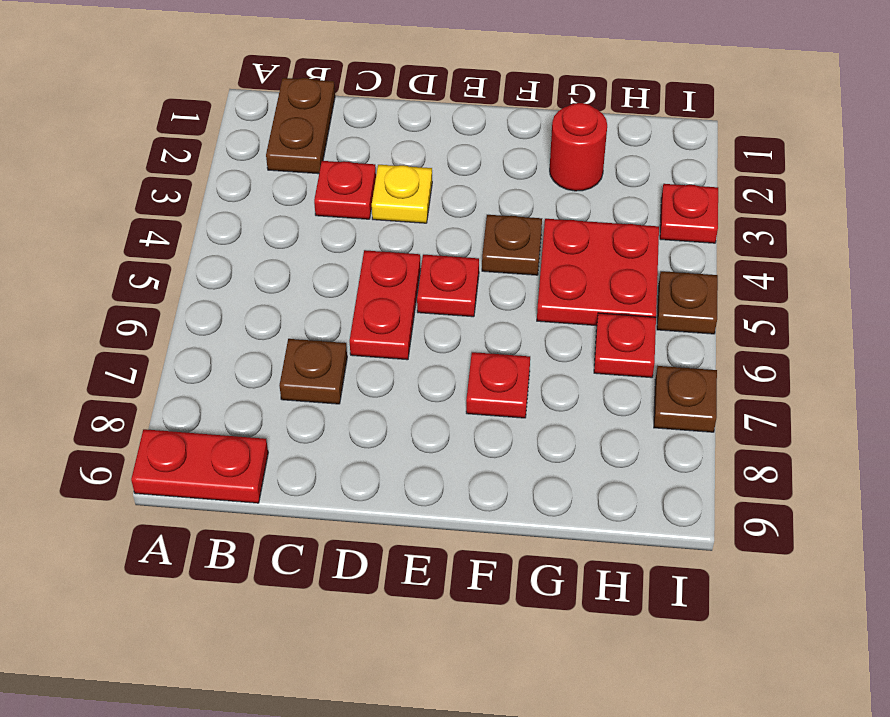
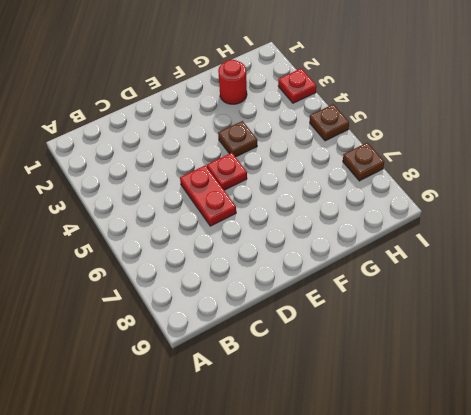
none -> red 1x2 plate [131,429,268,503]
none -> brown 1x2 plate [266,78,335,174]
none -> red 1x1 plate [314,161,376,219]

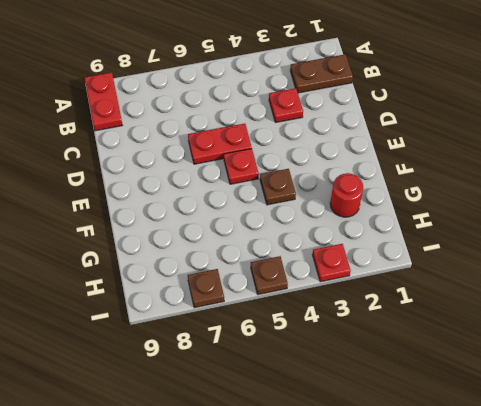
none -> brown 1x1 plate [279,339,347,404]
none -> yellow 1x1 plate [372,165,432,223]
none -> red 1x1 plate [466,352,530,418]

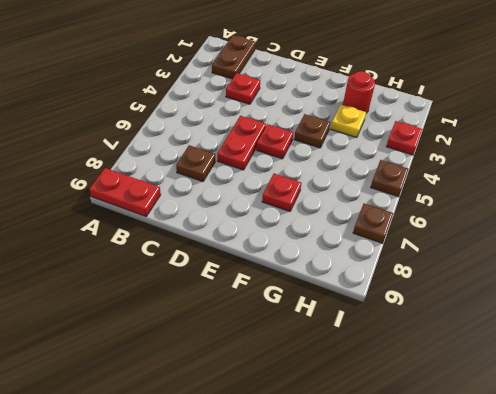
yellow 1x1 plate [331,105,366,138] -> yellow 1x1 plate moved to [372,165,432,223]
none -> red 2x2 plate [537,219,659,326]
none -> red 1x1 plate [594,313,656,378]

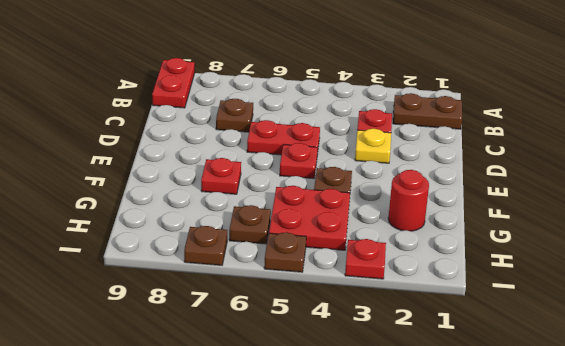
brown 1x1 plate [229,205,271,244] -> red 1x1 plate [594,313,656,378]

